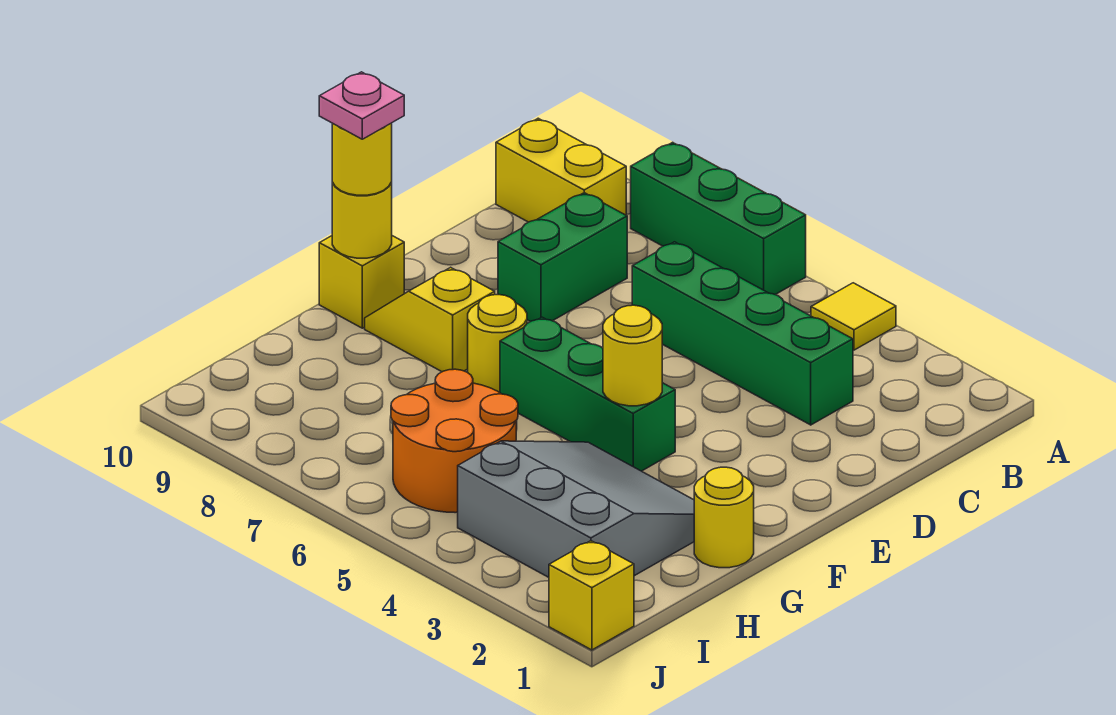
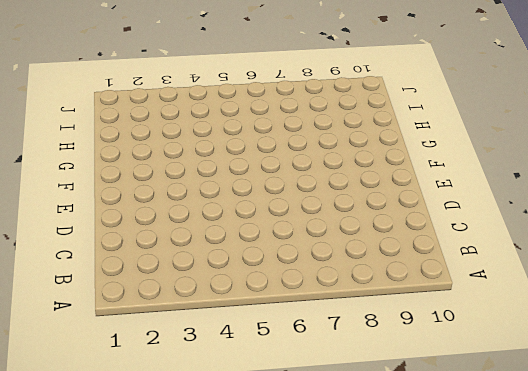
none -> yellow 1x1 tile [811,283,896,350]
none -> green 1x3 brick [631,142,806,295]
none -> yellow 1x2 brick [496,118,626,222]

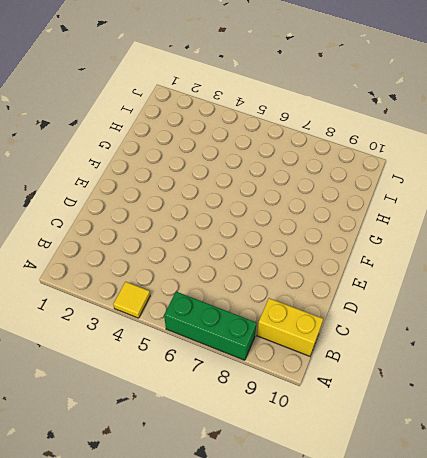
none -> green 1x4 brick [632,242,853,425]
none -> green 1x2 brick [498,193,627,322]
none -> green 1x3 brick [500,317,675,471]

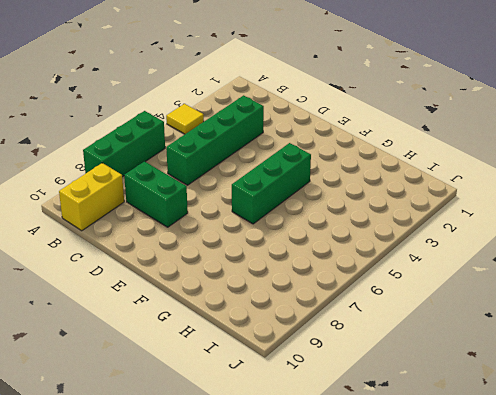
none -> yellow 1x1 round brick [468,295,527,393]
none -> yellow 1x2 slope [365,267,495,372]
none -> yellow 1x1 brick [319,236,404,328]

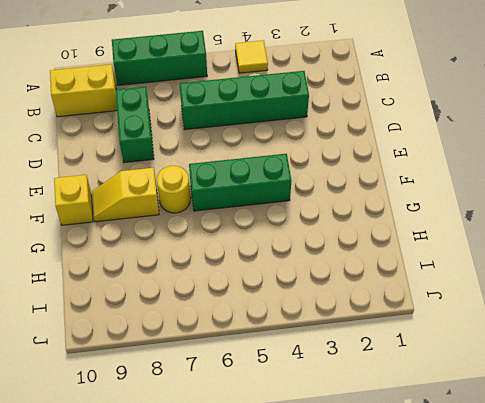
none -> yellow 1x1 round brick [694,467,754,568]
none -> grey 3x3 slope [458,441,694,577]
none -> orange 2x2 round brick [391,369,518,513]

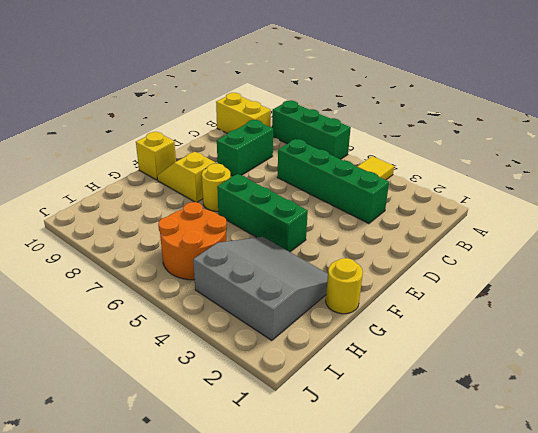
none -> yellow 1x1 brick [549,541,634,650]
none -> yellow 1x1 round brick [603,305,662,406]
none -> yellow 1x1 round brick [332,182,392,258]

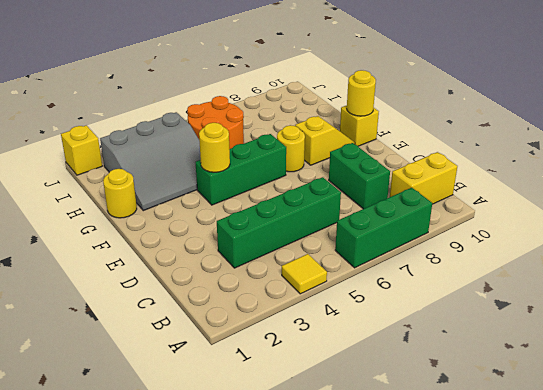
none -> yellow 1x1 round brick [332,123,392,195]
none -> pink 1x1 plate [319,72,404,139]

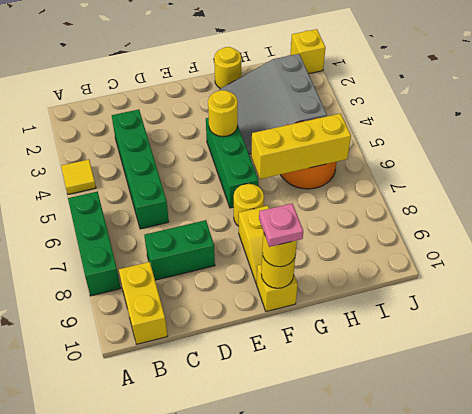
yellow 1x3 brick [251,113,351,179] -> none

